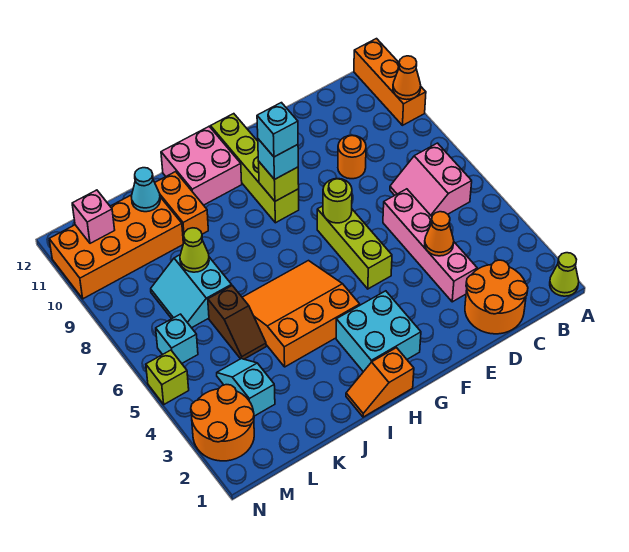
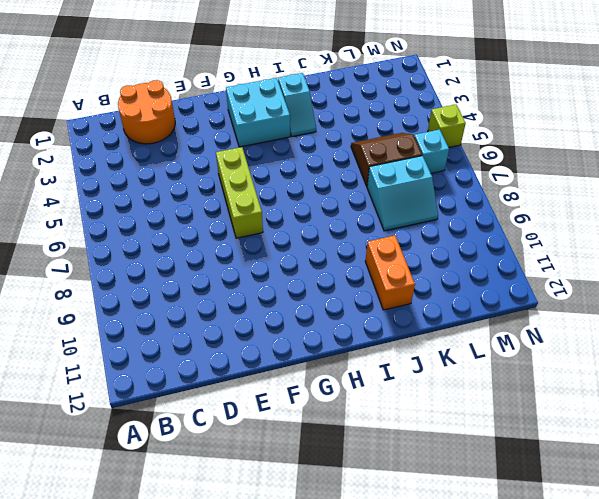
cyan 1x2 slope [278,73,316,137] -> cyan 1x2 slope moved to [217,359,275,416]
brown 2x2 slope [351,133,422,186] -> brown 1x2 slope [208,286,266,359]
cyan 2x2 slope [367,156,438,231] -> cyan 2x2 slope turned to [151,255,232,328]
none -> lime 1x1 cone [550,253,579,296]
none -> orange 1x3 brick [354,39,426,125]
none -> pink 2x2 slope [390,143,472,216]

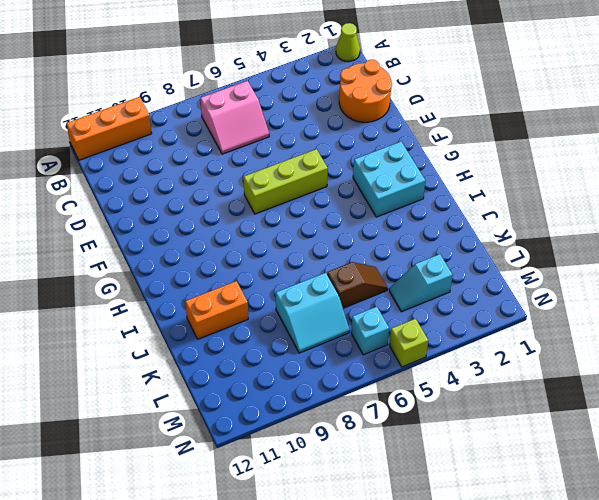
none -> pink 1x4 brick [383,189,477,302]
none -> orange 1x1 round brick [338,135,366,179]
none -> lime 1x4 brick [211,114,299,223]

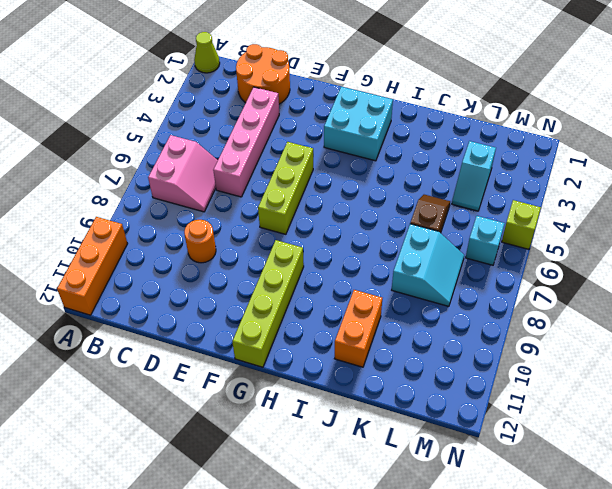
none -> orange 1x2 slope [346,348,414,417]
none -> orange 3x3 slope [242,261,360,367]
none -> pink 2x2 brick [161,126,242,205]

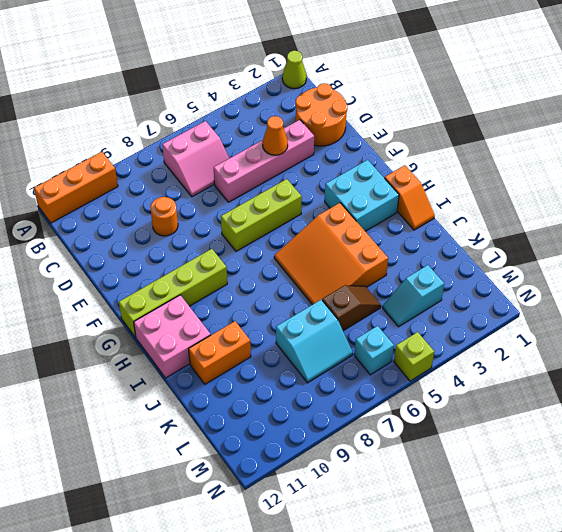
none -> orange 2x4 brick [49,195,184,299]
none -> orange 2x2 round brick [191,385,254,461]
none -> orange 1x1 cone [393,56,421,100]

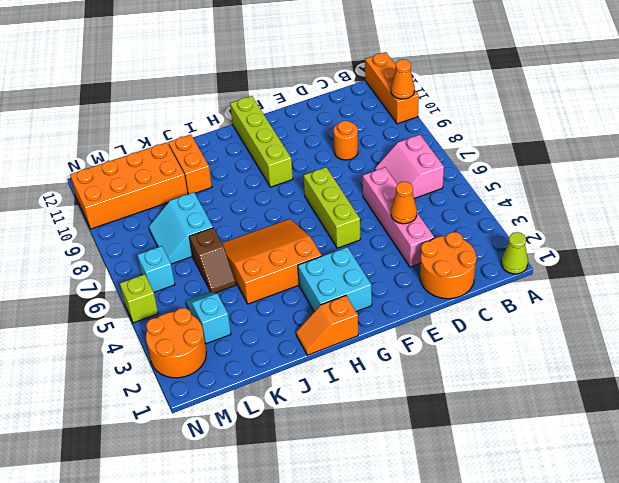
none -> pink 2x2 brick [161,126,242,205]
none -> lime 1x1 round brick [323,179,352,223]
none -> lime 1x1 brick [258,161,299,201]

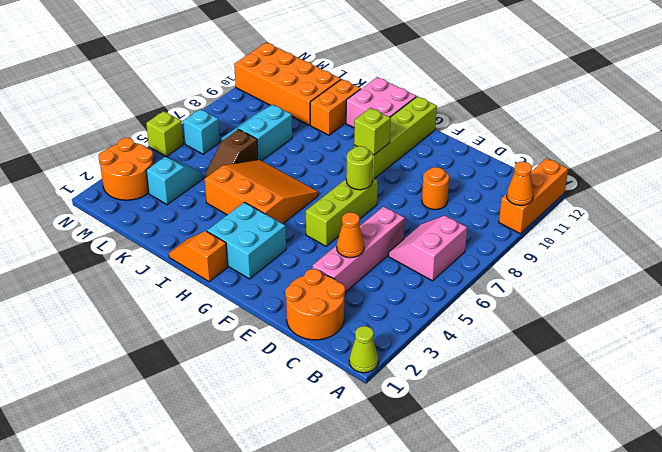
none -> lime 1x1 cone [180,228,209,272]
none -> cyan 1x1 cone [131,168,160,212]
none -> pink 1x1 brick [72,190,115,243]

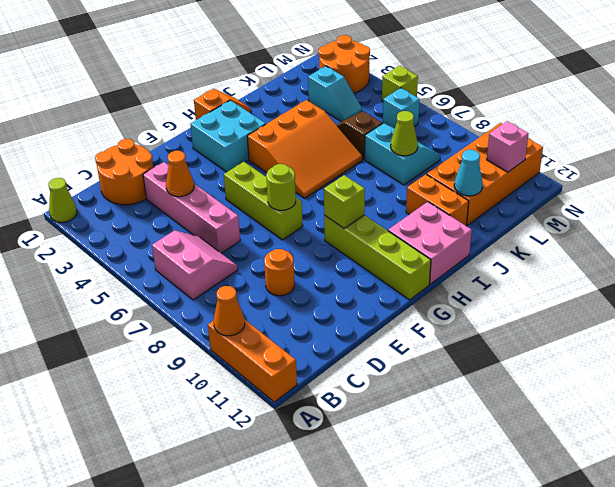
none -> cyan 1x1 brick [258,139,298,180]
none -> cyan 1x1 brick [257,103,298,157]

